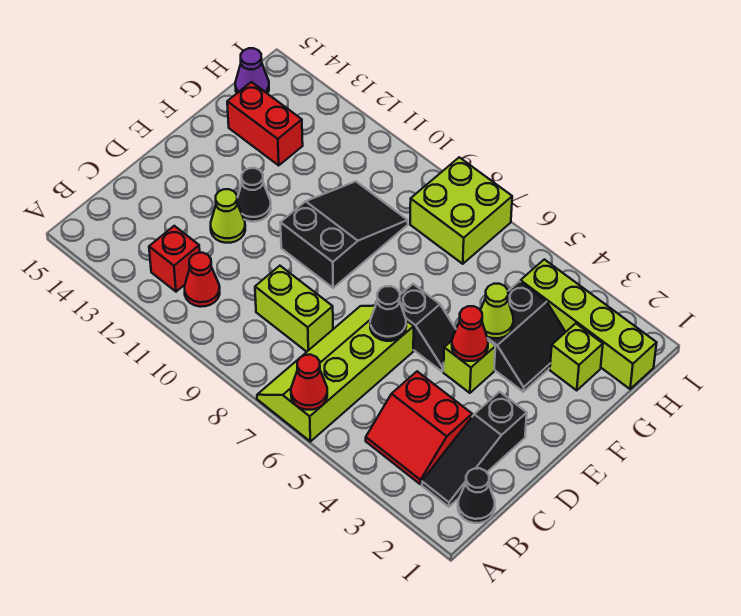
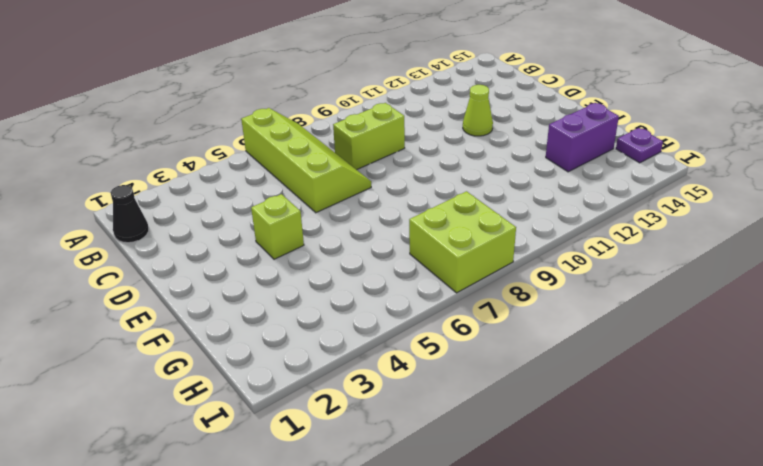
purple 1x2 brick [546,103,619,172] -> red 1x2 brick [227,82,303,165]
purple 1x1 plate [616,128,663,163] -> purple 1x1 cone [235,48,269,94]
none -> black 1x3 slope [422,392,527,507]
none -> red 2x2 slope [366,371,472,484]
none -> red 1x1 cone [185,253,220,307]

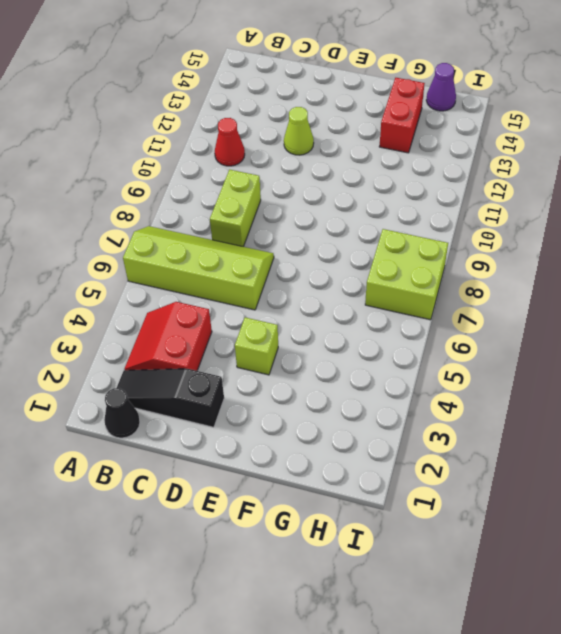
none -> red 1x1 brick [149,226,200,292]
none -> black 1x2 slope [400,284,456,372]
none -> black 2x3 slope [280,181,408,288]

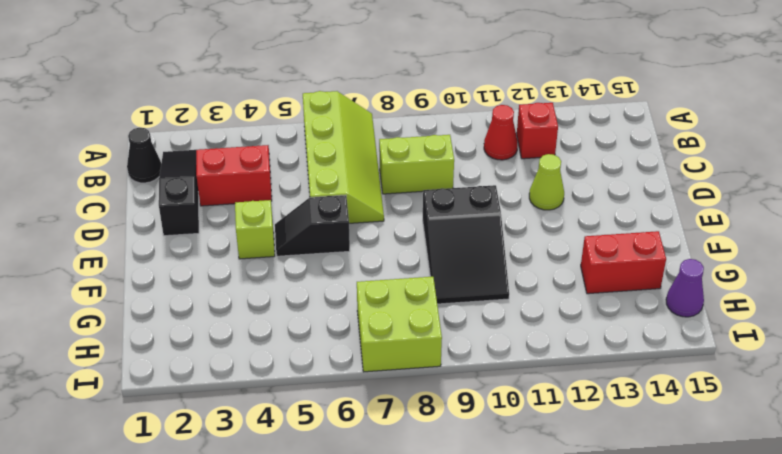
none -> black 1x1 cone [237,168,271,222]
none -> black 2x2 slope [487,281,565,392]
none -> lime 1x1 brick [550,323,603,391]

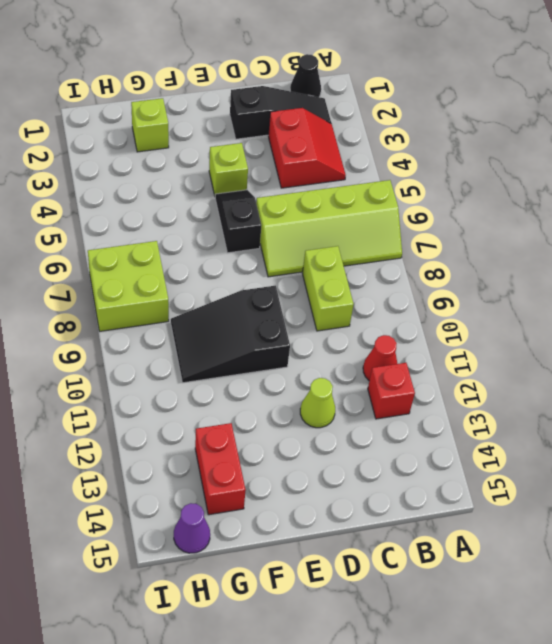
none -> black 1x1 cone [237,168,271,222]
none -> black 2x2 slope [487,281,565,392]
none -> lime 1x4 brick [520,259,657,389]

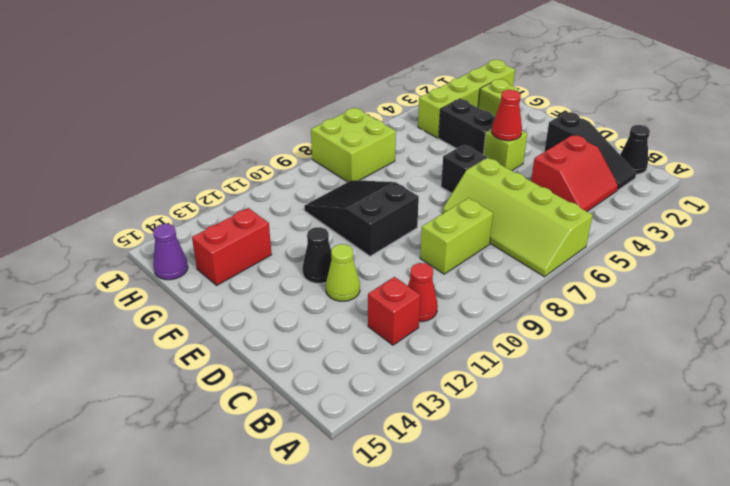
none -> red 1x1 cone [291,355,327,410]
none -> black 1x1 cone [370,286,406,341]
none -> lime 1x1 cone [480,284,514,338]

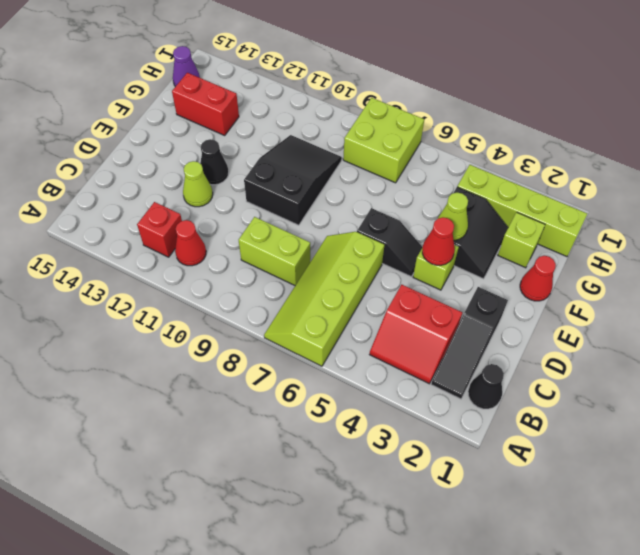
red 1x1 cone [520,256,556,301] -> red 1x1 cone moved to [291,355,327,410]
none -> black 1x1 cone [370,286,406,341]

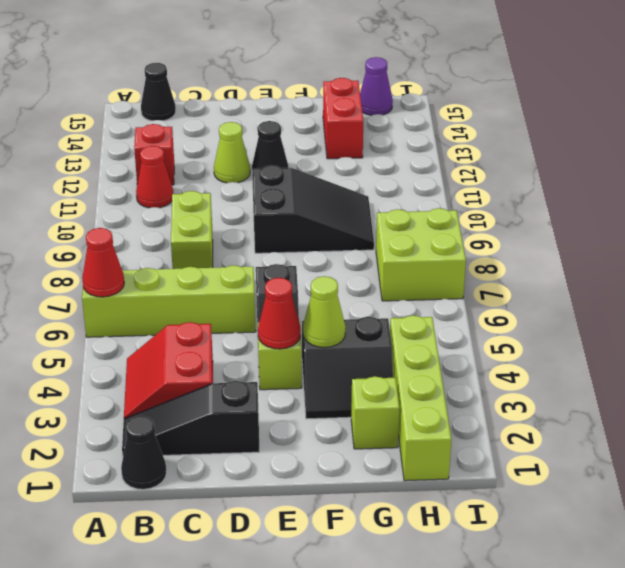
black 1x1 cone [141,63,176,121] -> black 1x1 cone moved to [370,286,406,341]

